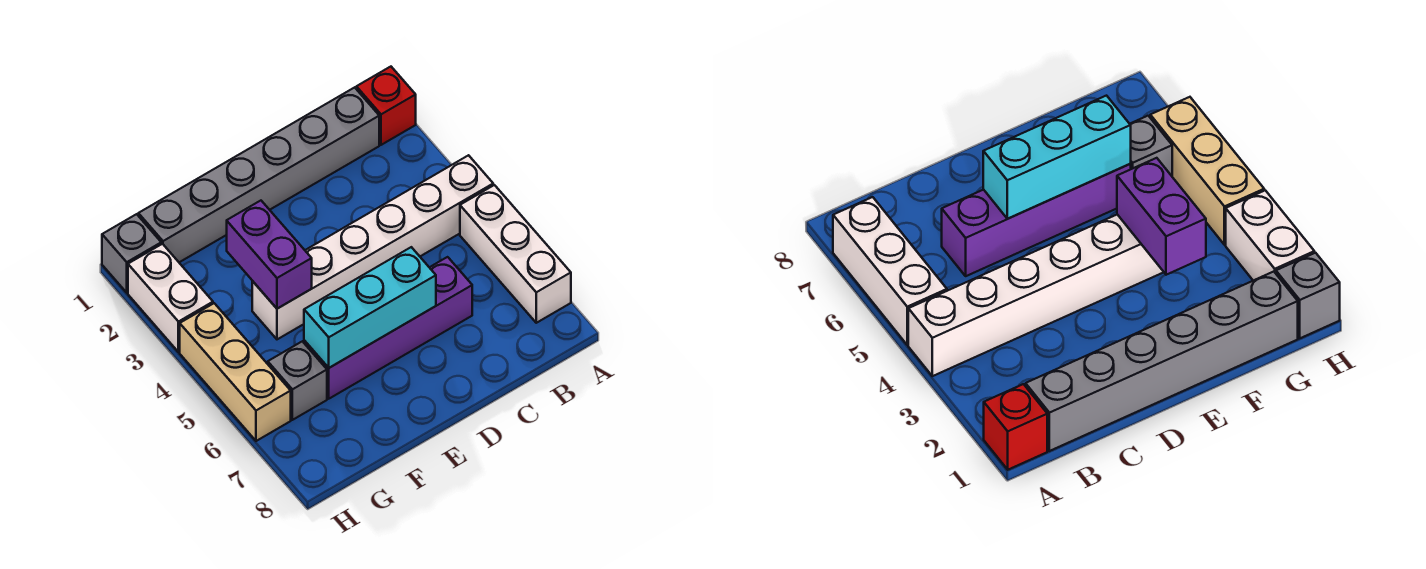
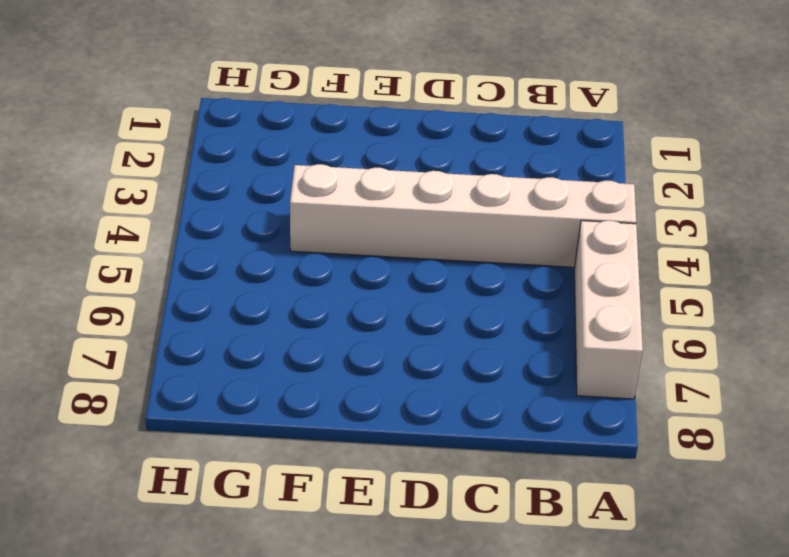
none -> red 1x1 brick [356,67,416,145]
none -> grey 1x6 brick [138,87,379,262]

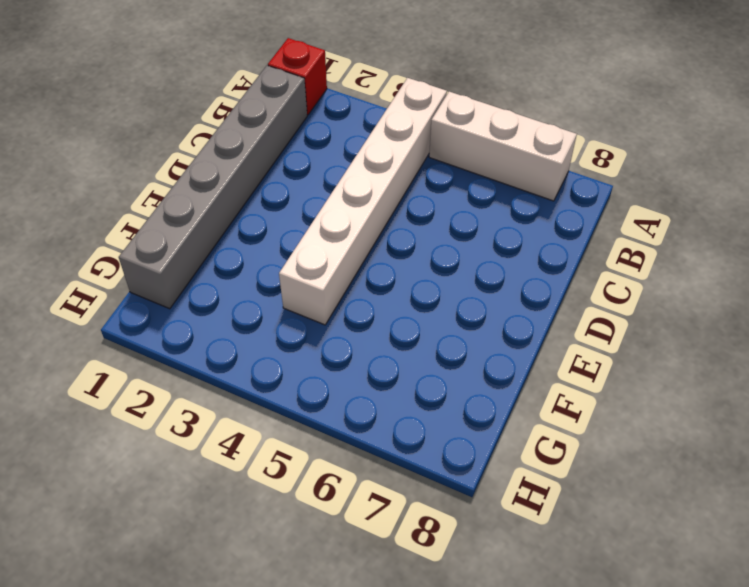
none -> purple 1x4 brick [304,257,472,399]
none -> grey 1x1 brick [268,341,327,420]

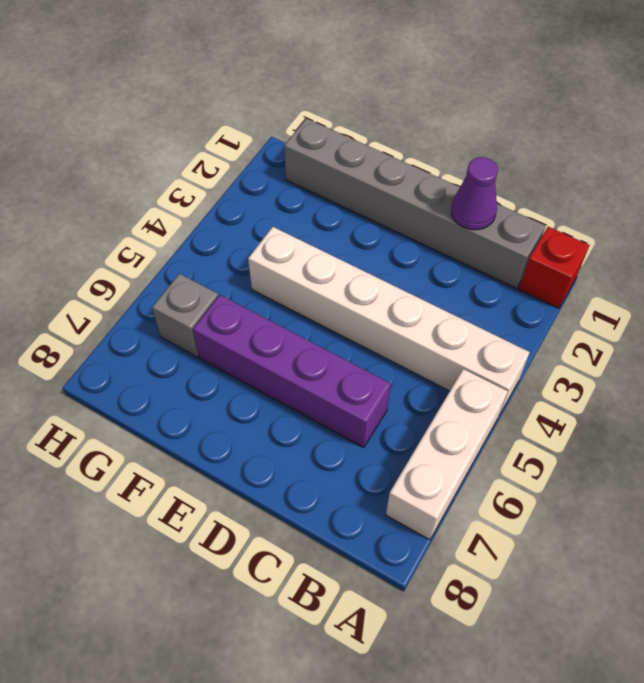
purple 1x1 cone [451,157,498,230] -> none
none -> grey 1x1 brick [102,214,161,293]
none -> white 1x2 brick [128,244,213,352]

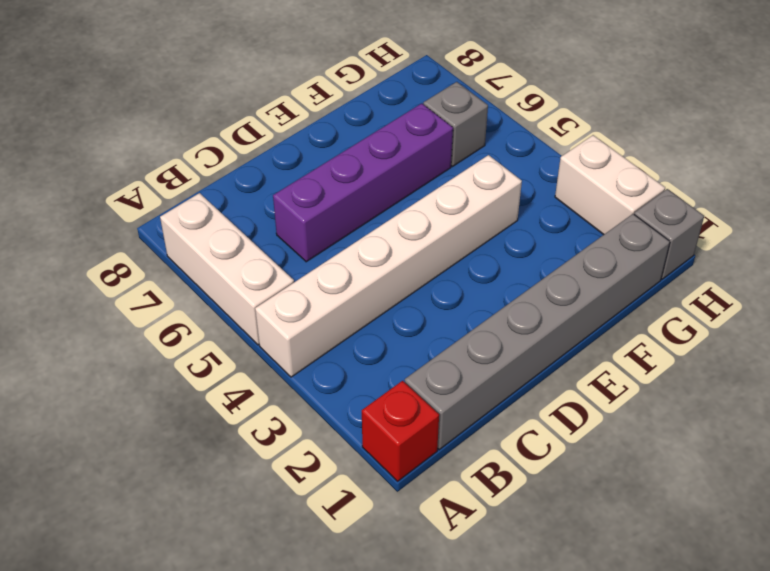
none -> tan 1x3 brick [180,303,291,441]
none -> cyan 1x3 brick [304,247,436,368]

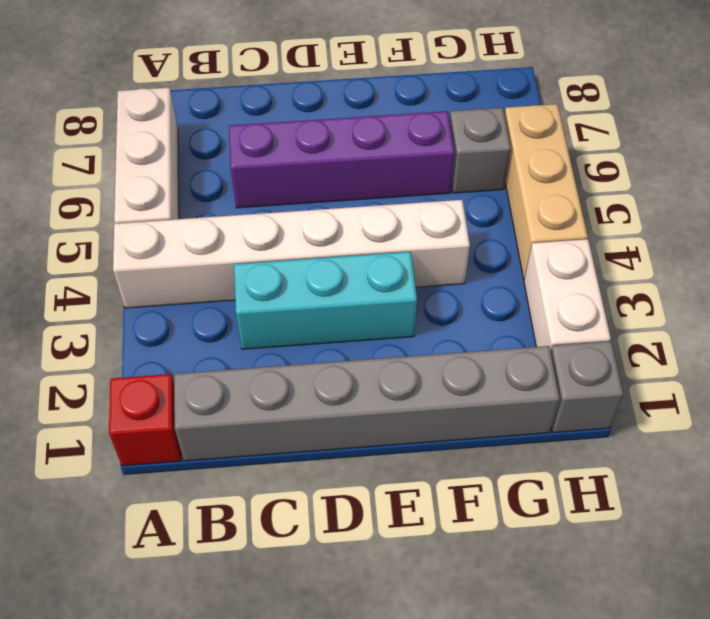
cyan 1x3 brick [234,252,417,349] -> cyan 1x3 brick moved to [304,247,436,368]
none -> purple 1x2 brick [227,201,312,309]

